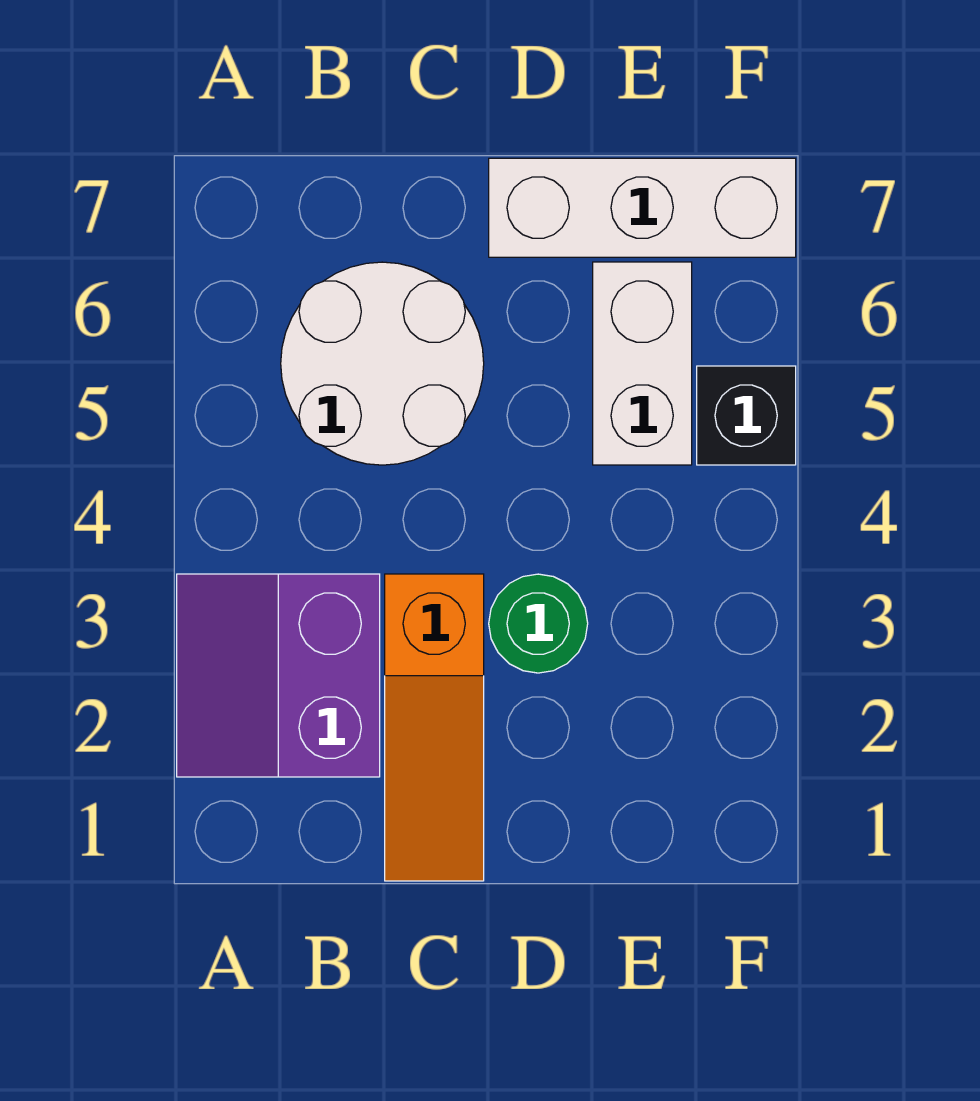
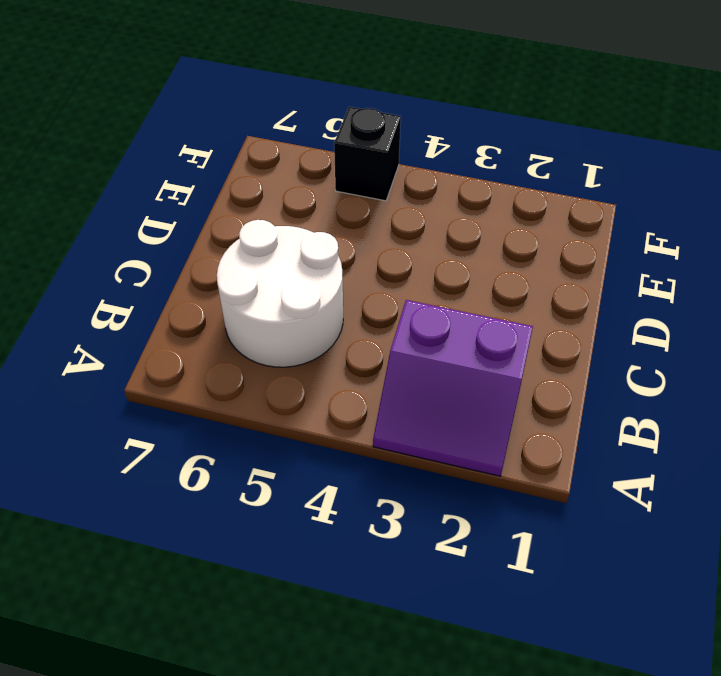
none -> orange 1x3 slope [385,574,484,881]
none -> green 1x1 round brick [489,574,588,673]

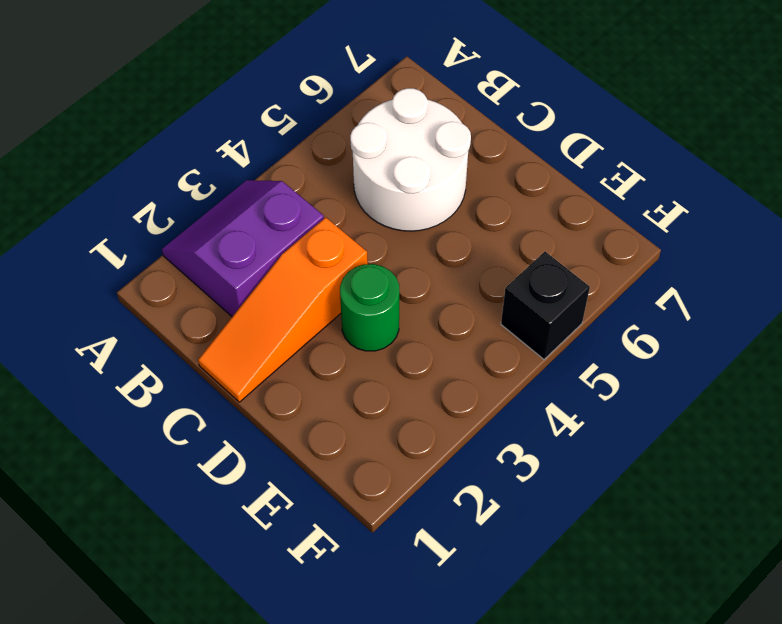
none -> white 1x3 brick [489,158,796,257]
none -> white 1x2 brick [593,262,692,465]

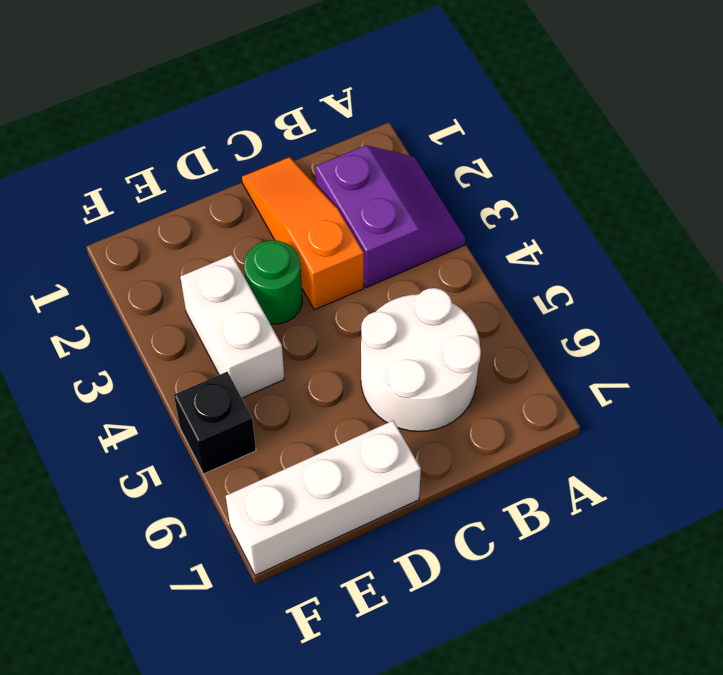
white 1x2 brick [180,255,284,398] -> white 1x2 brick moved to [593,262,692,465]

